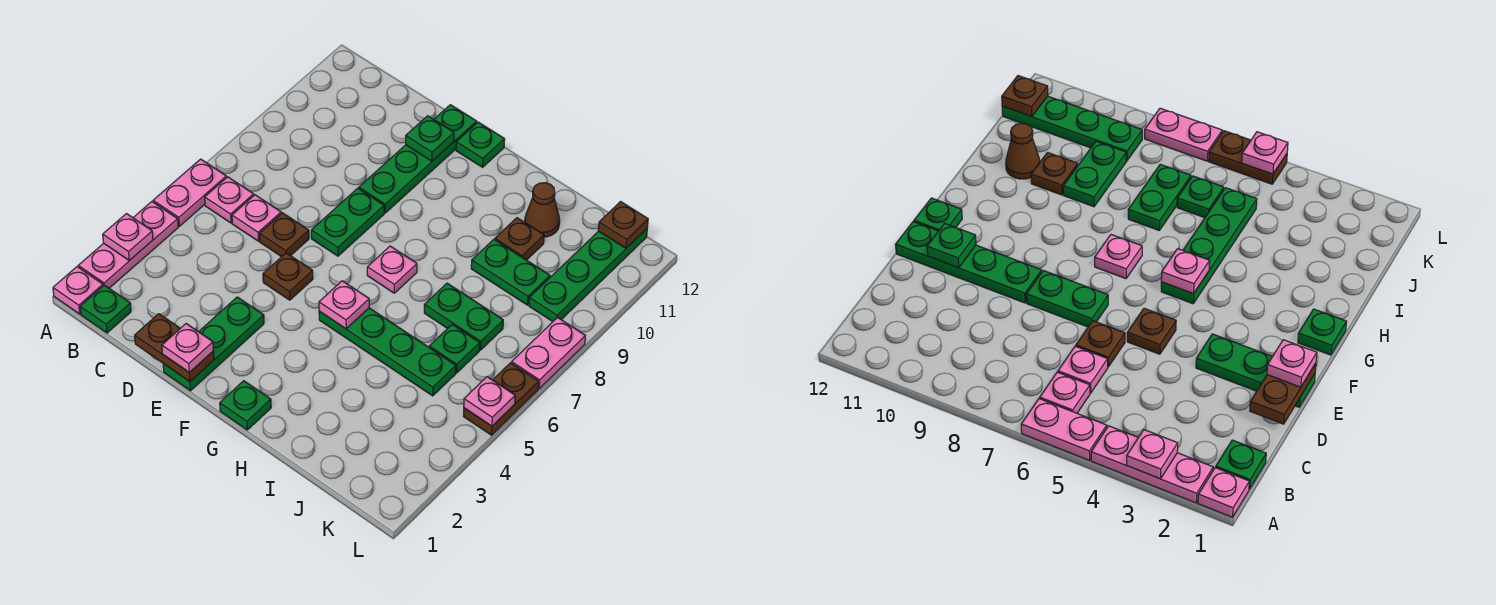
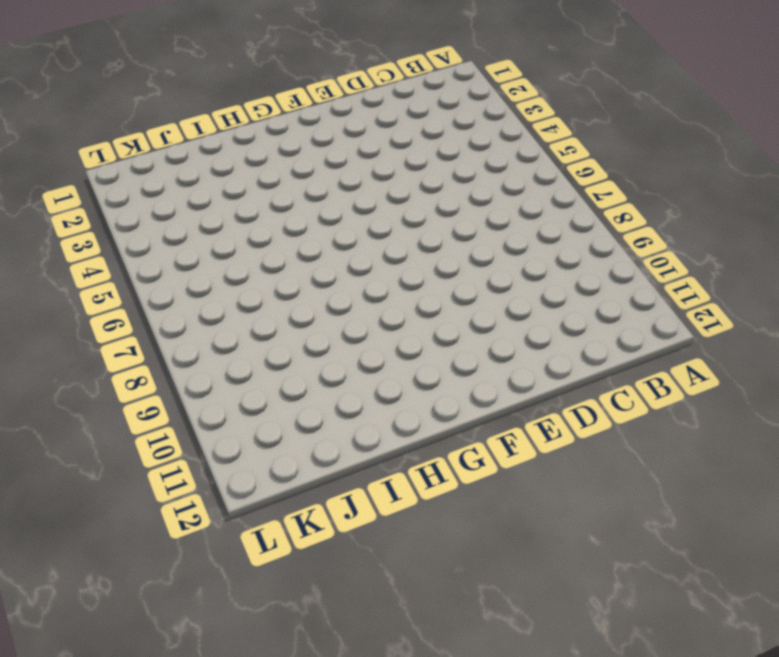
none -> pink 1x1 plate [53,267,103,314]
none -> pink 1x3 plate [78,202,178,288]
none -> pink 1x2 plate [153,159,226,226]
none -> green 1x1 plate [80,285,131,333]

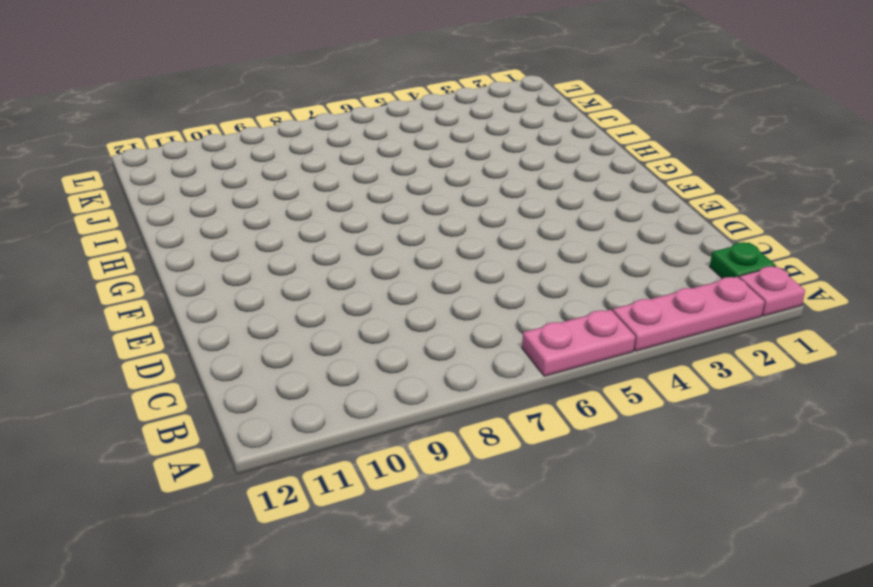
none -> pink 1x1 plate [205,177,254,223]
none -> pink 1x1 plate [232,195,281,241]
none -> brown 1x1 plate [260,213,309,257]
none -> green 1x3 plate [163,297,264,391]

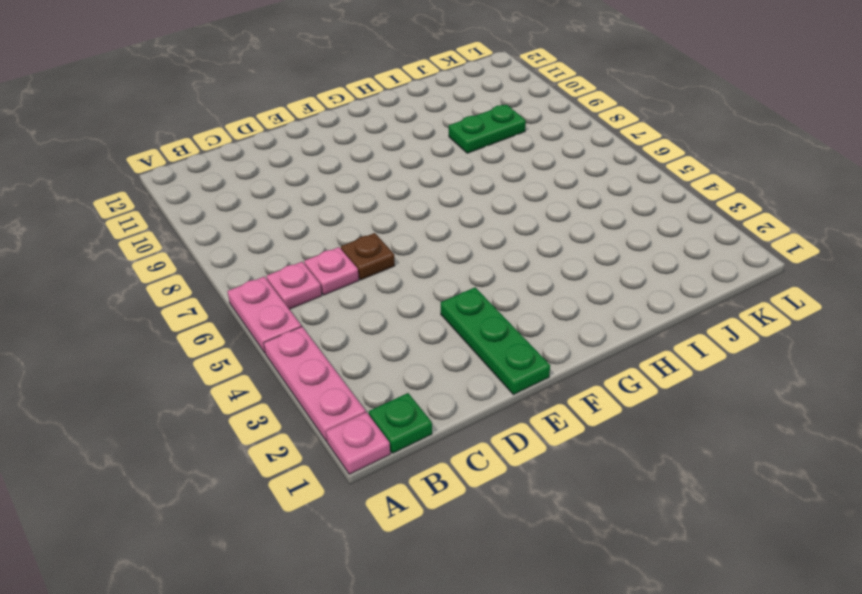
none -> brown 1x1 plate [263,253,313,300]
none -> green 1x2 plate [311,188,384,256]
none -> green 1x4 plate [359,105,477,213]
none -> green 1x1 plate [456,122,505,167]

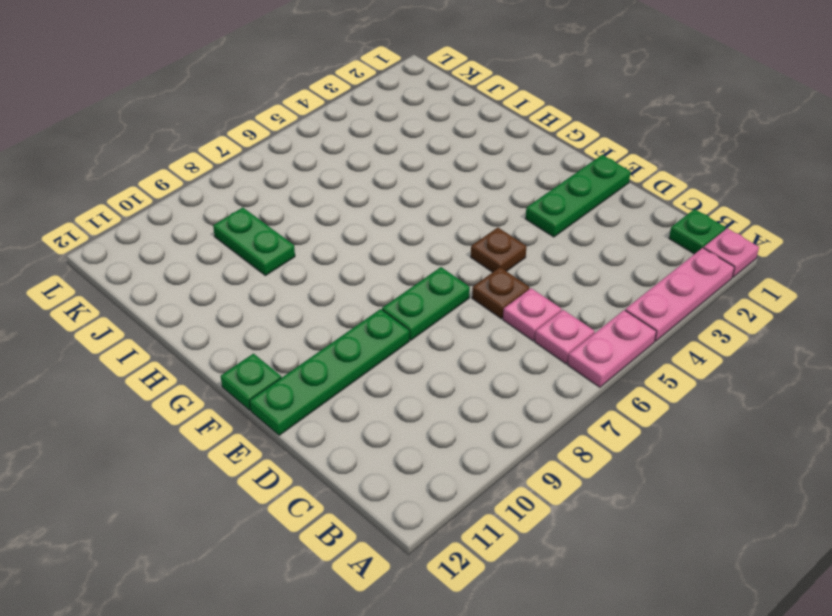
none -> green 1x1 plate [220,381,271,430]
none -> green 1x4 plate [319,308,456,396]
none -> pink 1x1 plate [367,246,417,293]
none -> green 1x2 plate [424,283,503,350]

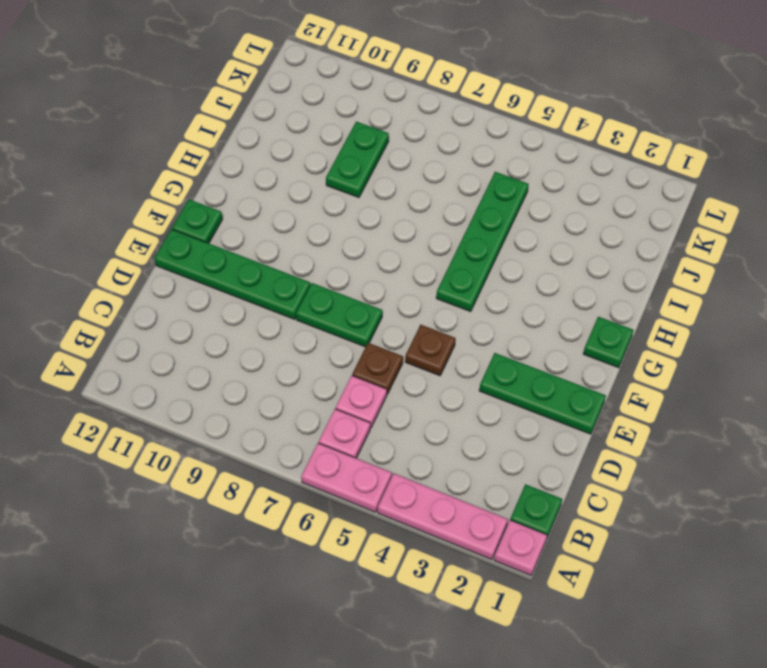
none -> pink 1x1 plate [367,246,417,293]
none -> green 1x2 plate [424,283,503,350]
none -> brown 1x1 plate [495,218,544,260]
none -> brown 1x1 cone [525,183,560,237]

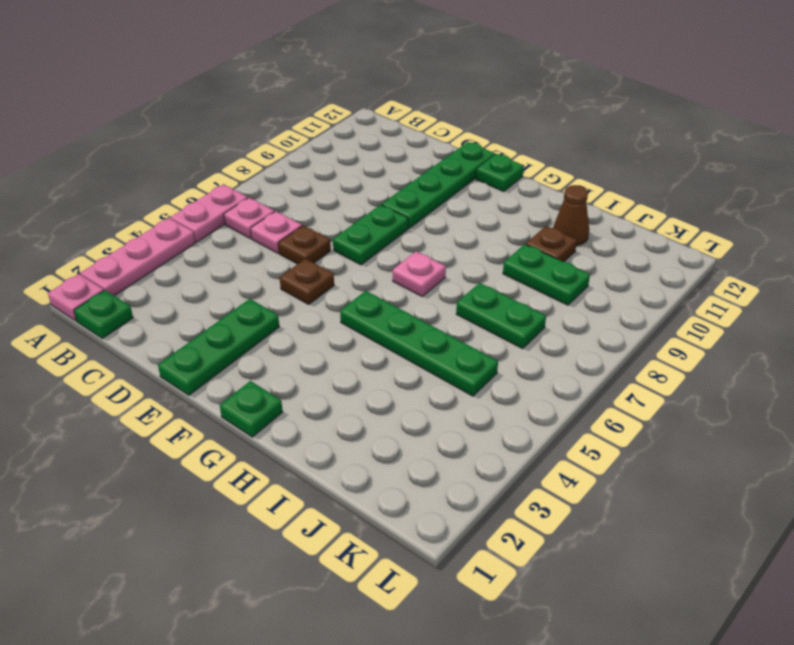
none -> green 1x1 plate [429,325,480,373]
none -> green 1x4 plate [529,229,647,322]
none -> brown 1x2 plate [463,363,539,435]
none -> pink 1x2 plate [512,317,585,389]

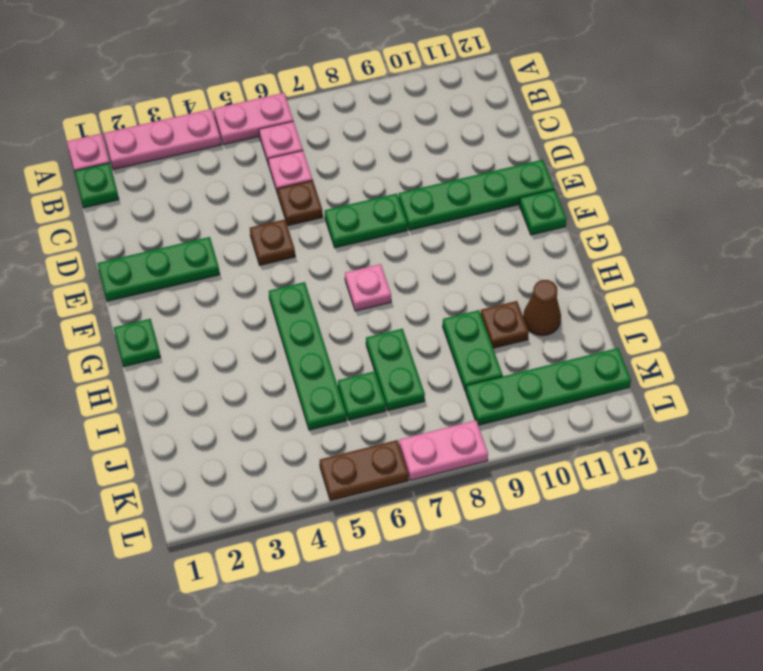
none -> pink 1x1 plate [103,214,153,261]
none -> brown 1x2 plate [135,314,214,382]
none -> green 1x1 plate [406,116,454,161]
none -> pink 1x1 plate [319,281,369,329]

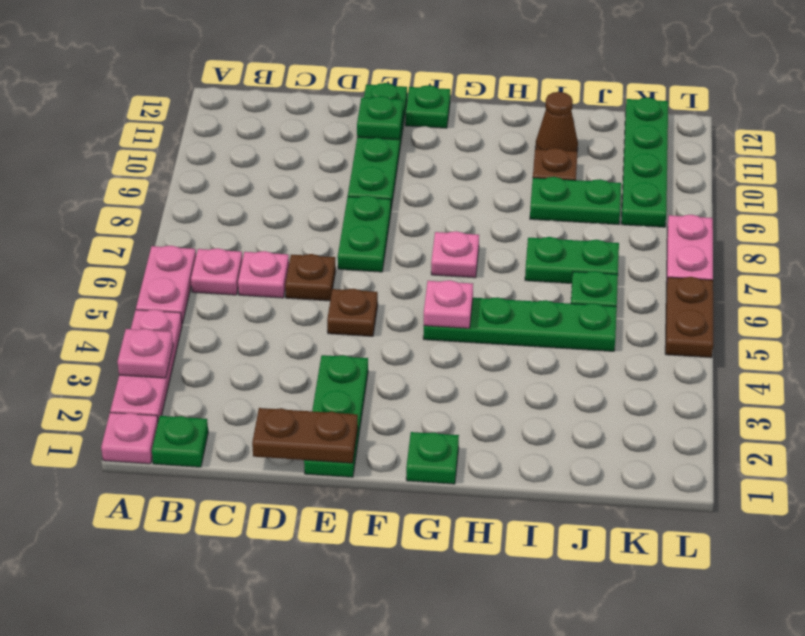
none -> brown 1x1 plate [598,202,648,248]
none -> pink 1x1 plate [464,377,515,426]
none -> pink 1x1 plate [162,324,213,372]

